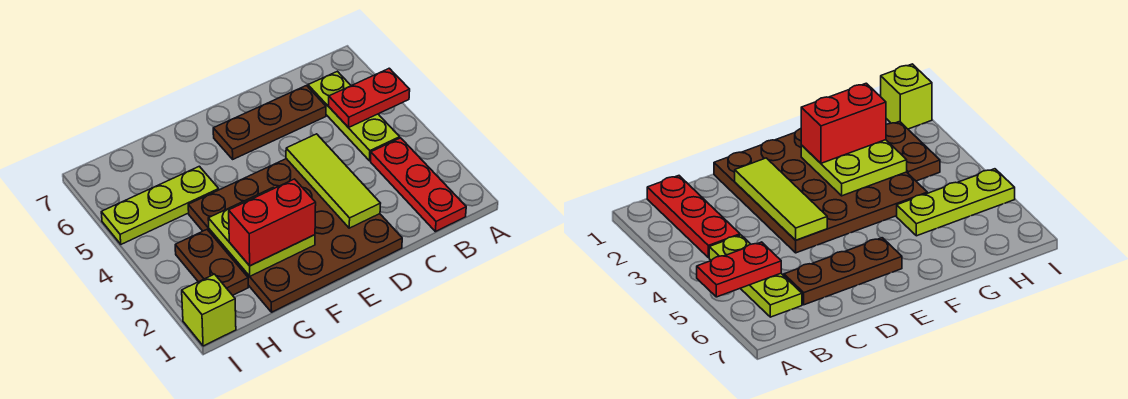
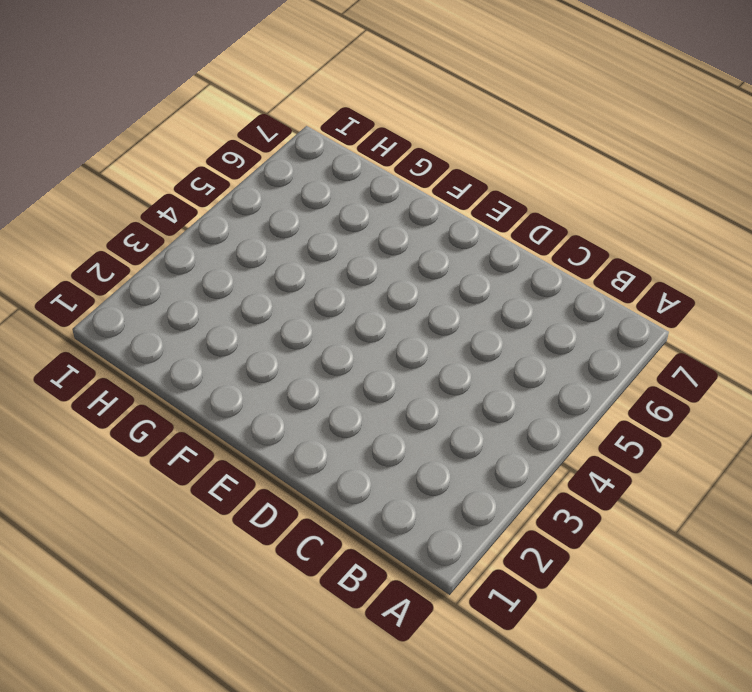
none -> red 1x3 plate [371,138,466,232]
none -> lime 1x3 plate [308,71,400,161]

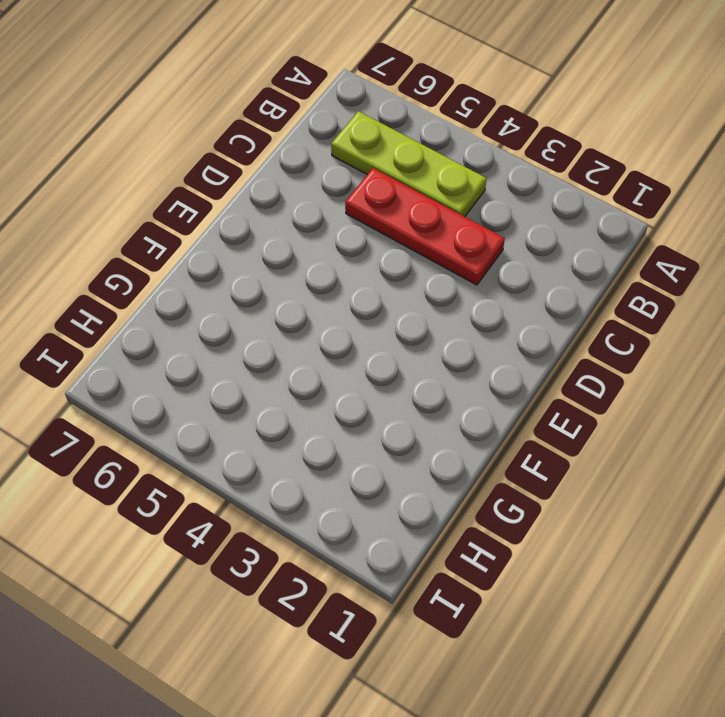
red 1x3 plate [345,168,505,285] -> red 1x3 plate moved to [371,138,466,232]
none -> brown 1x3 plate [213,86,326,159]
none -> brown 4x4 plate [188,159,402,312]

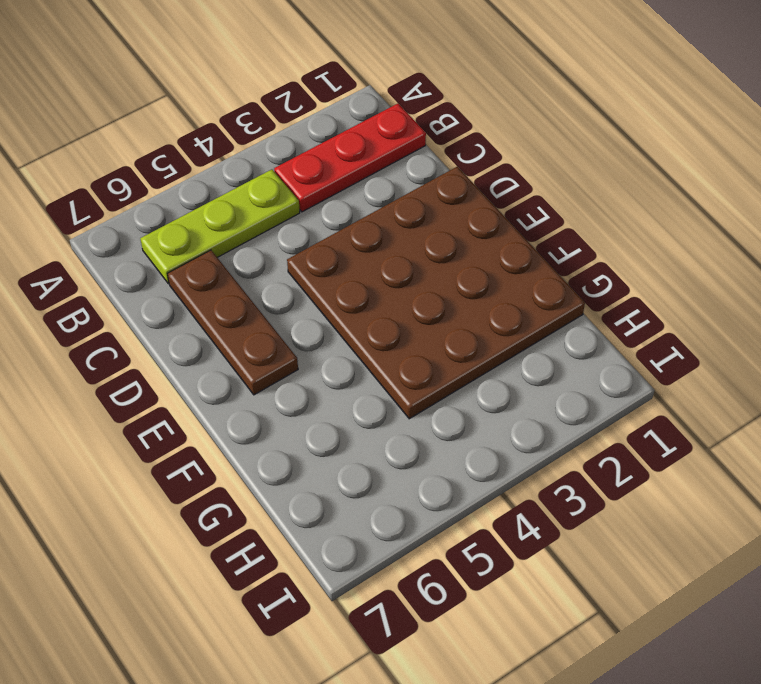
none -> lime 1x3 plate [101,166,219,244]
none -> brown 1x2 plate [175,230,248,295]

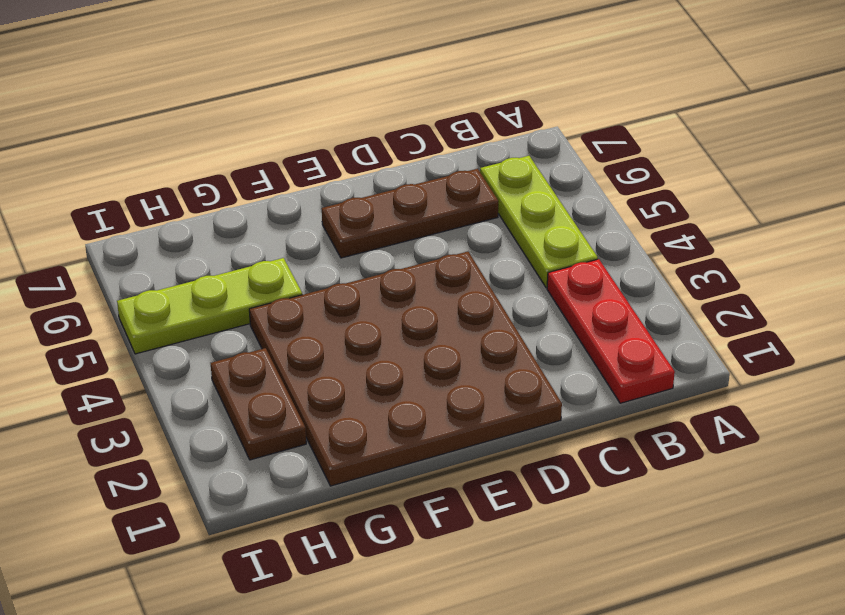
none -> lime 1x1 brick [182,274,236,346]
none -> red 1x2 plate [329,68,410,128]

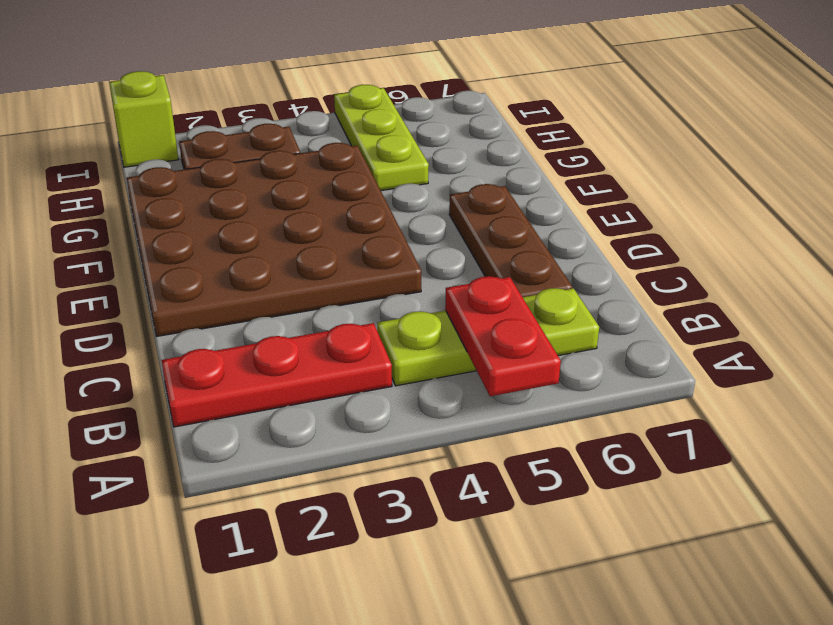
none -> lime 1x3 tile [286,134,381,228]
none -> lime 2x2 plate [208,188,315,276]

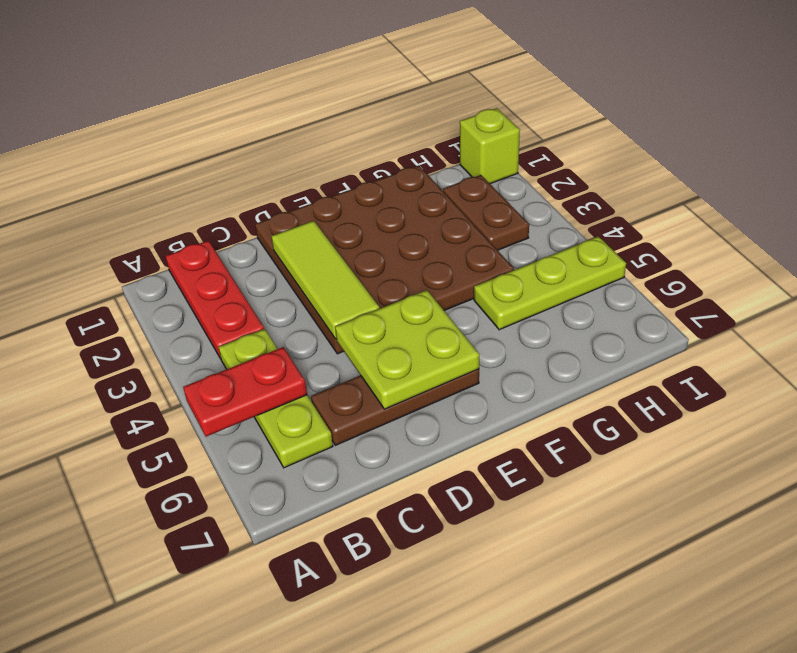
lime 2x2 plate [335,290,479,409] -> lime 2x2 plate moved to [208,188,315,276]
none -> red 1x2 brick [229,179,316,266]

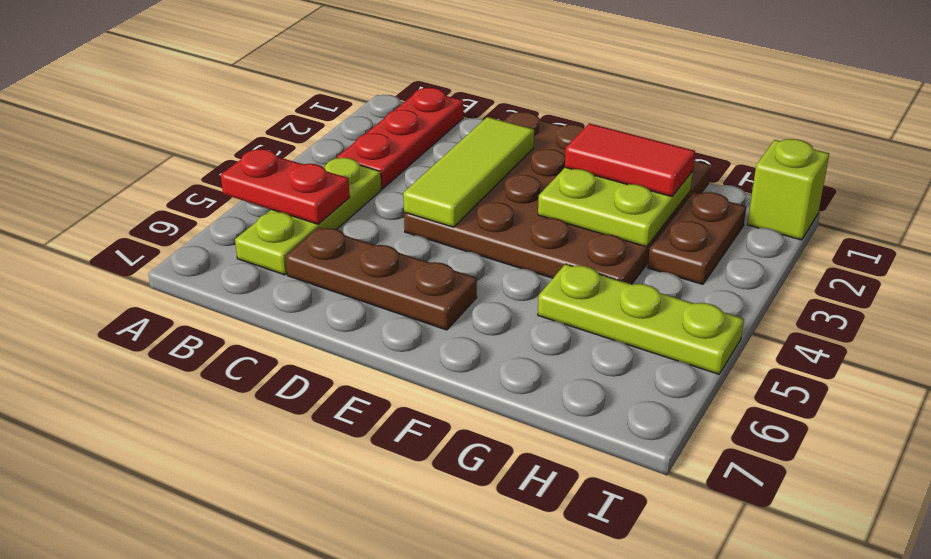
red 1x2 tile [565,123,695,197] -> red 1x2 brick [229,179,316,266]

